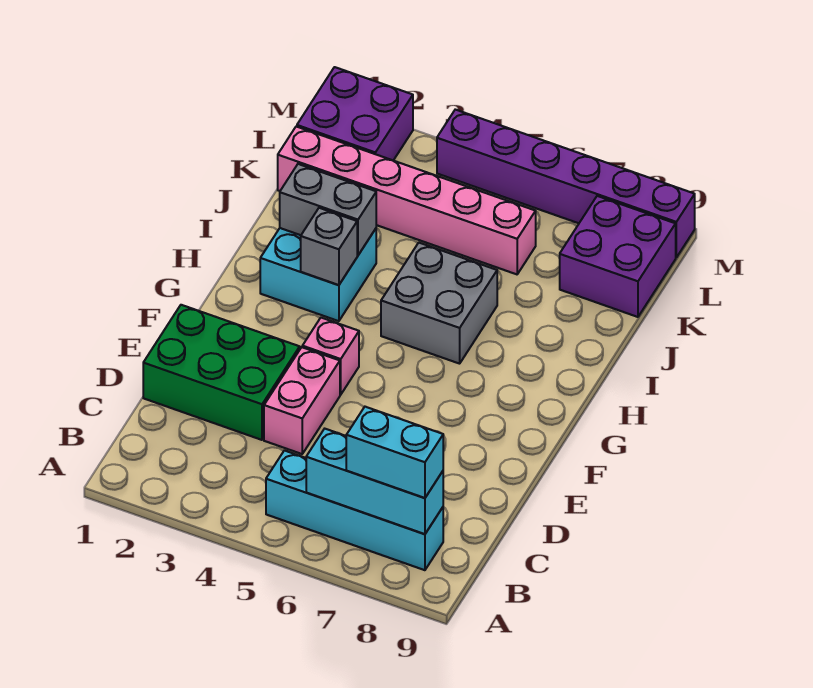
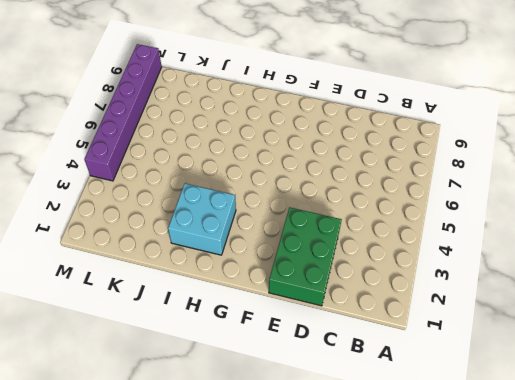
none -> cyan 1x4 brick [266,450,443,570]
none -> pink 1x2 brick [264,347,340,454]
none -> pink 1x1 brick [302,318,359,395]

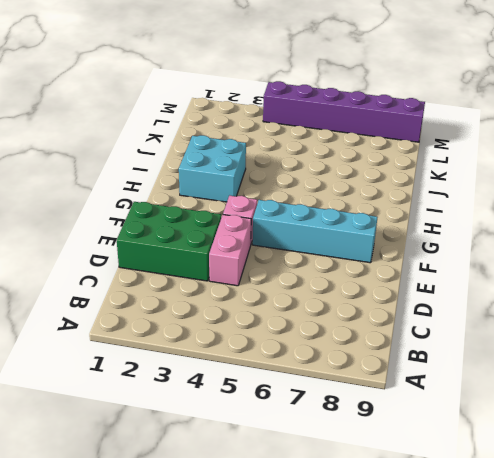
cyan 1x4 brick [252,200,377,263] -> cyan 1x4 brick moved to [266,450,443,570]
none -> grey 2x2 brick [381,243,497,364]
none -> pink 1x6 brick [278,127,536,274]
none -> purple 2x2 brick [560,196,676,317]

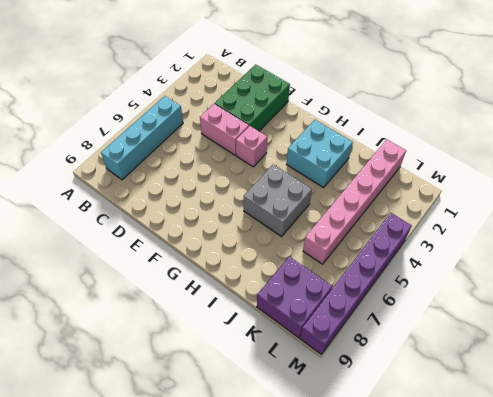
none -> purple 2x2 brick [297,67,413,160]
none -> cyan 1x3 brick [306,429,443,534]
none -> grey 1x1 brick [301,208,357,285]

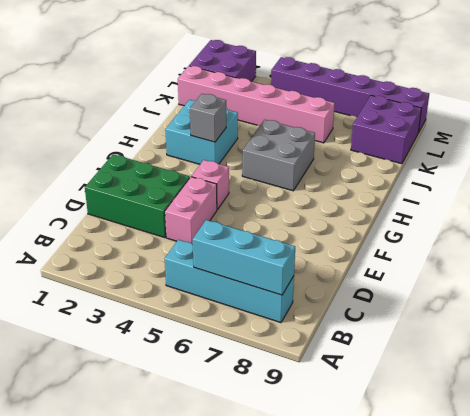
none -> grey 1x2 brick [280,164,376,255]
none -> cyan 1x2 brick [346,407,443,498]

